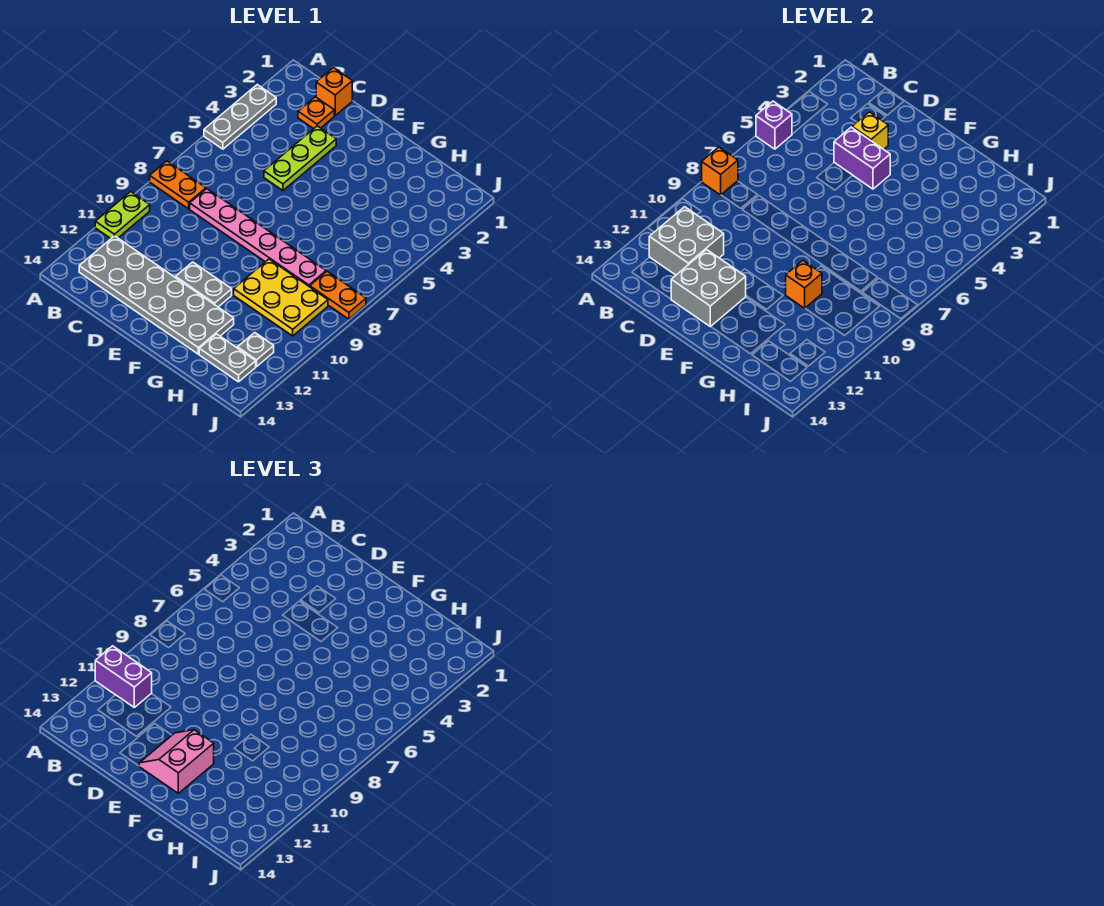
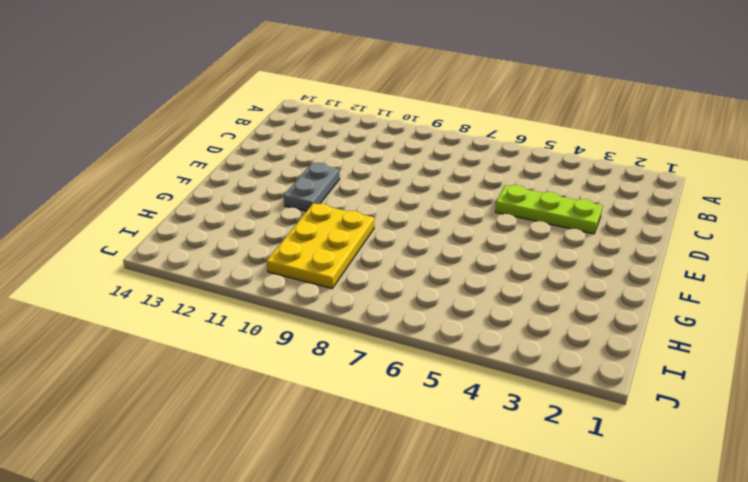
none -> grey 1x3 plate [204,85,276,149]
none -> orange 1x2 plate [150,161,206,209]
none -> lime 1x2 plate [95,192,150,238]

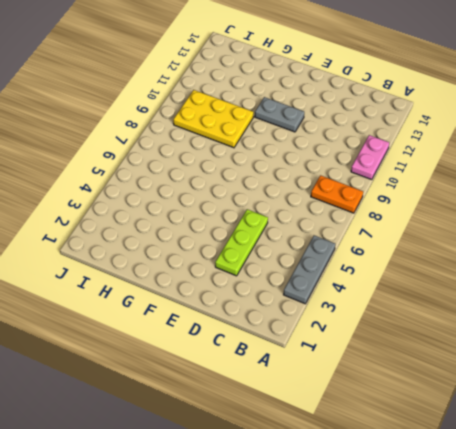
pink 1x2 plate [351,135,389,179] -> lime 1x2 plate [95,192,150,238]
none -> grey 2x6 plate [79,236,234,354]
none -> orange 1x1 brick [316,68,352,115]
none -> orange 1x1 plate [298,97,334,129]

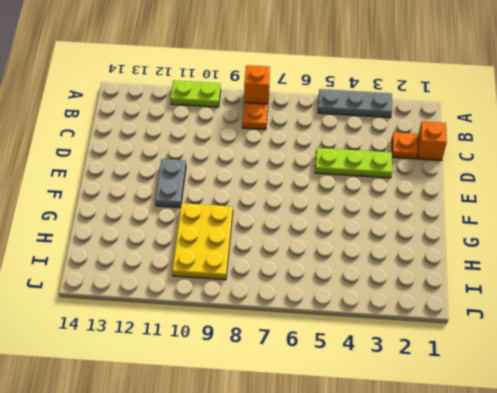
none -> grey 2x6 plate [79,236,234,354]
none -> pink 1x6 plate [190,189,326,287]
none -> grey 1x2 plate [199,334,256,382]

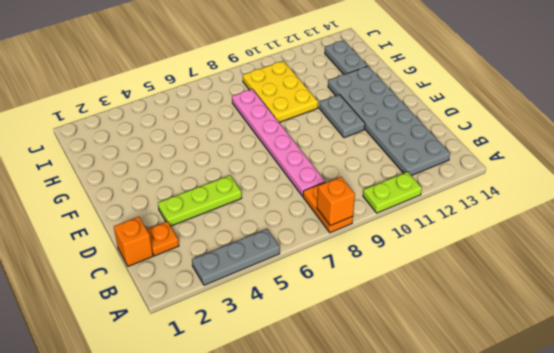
none -> orange 1x2 plate [310,272,366,319]
none -> grey 1x1 plate [238,333,274,366]
none -> purple 1x1 brick [756,101,792,149]

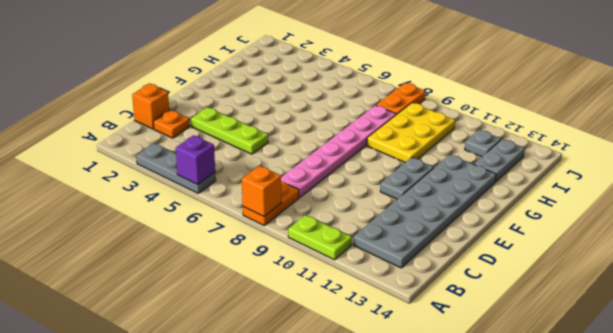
none -> grey 2x2 brick [649,207,724,275]
none -> yellow 1x1 brick [852,112,888,149]
none -> purple 1x2 brick [834,127,890,189]

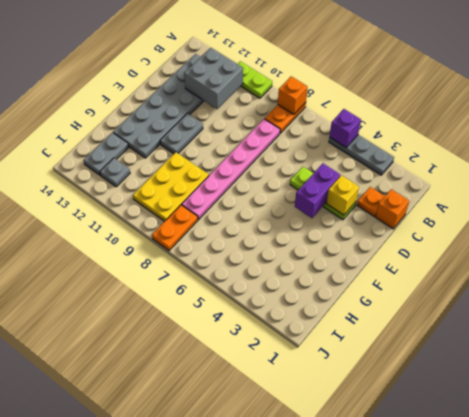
none -> grey 2x2 brick [671,250,746,327]
none -> orange 1x1 brick [786,261,822,308]
none -> purple 1x2 brick [95,646,152,707]

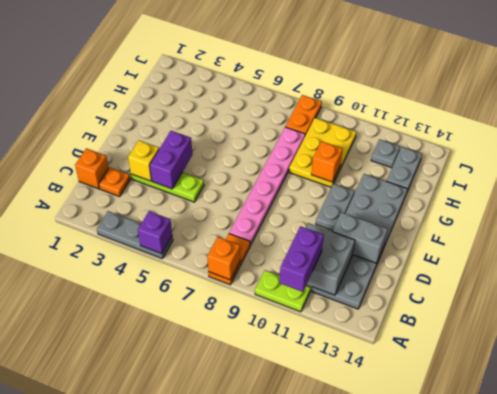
grey 1x2 brick [332,212,388,263] -> grey 2x2 brick [671,250,746,327]
none -> pink 2x2 slope [139,730,214,793]

